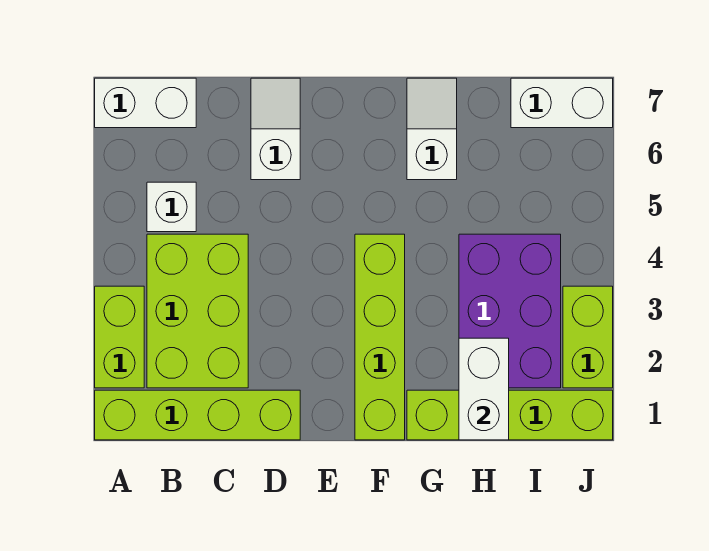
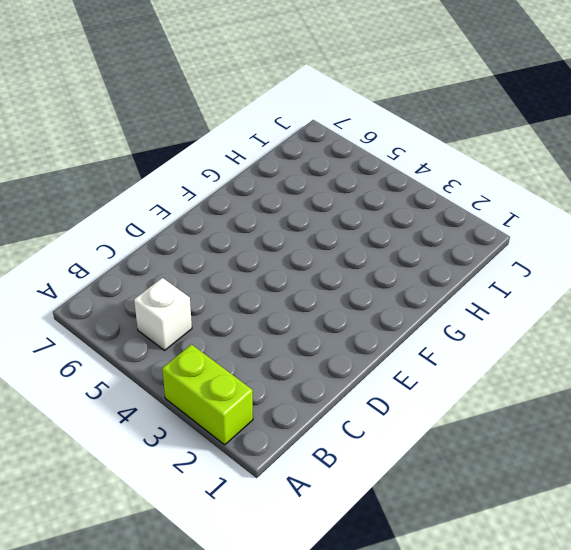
none -> lime 1x4 brick [95,390,300,440]
none -> white 1x2 brick [95,78,196,128]
none -> lime 2x3 brick [147,234,248,388]

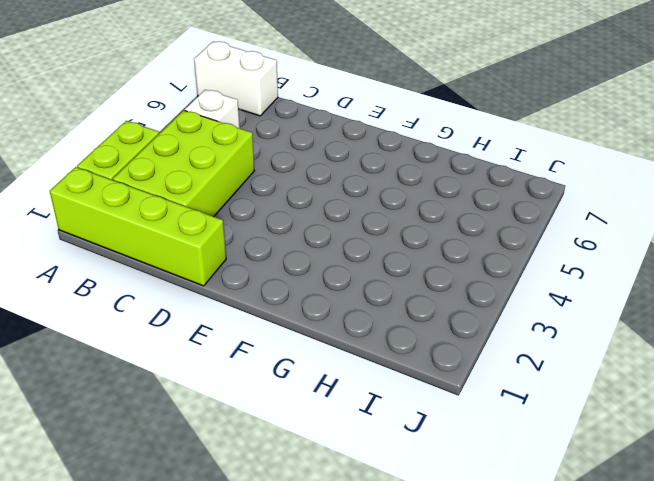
none -> white 1x2 slope [251,78,300,180]
none -> lime 1x4 brick [355,234,405,440]
none -> lime 1x4 brick [407,390,613,440]

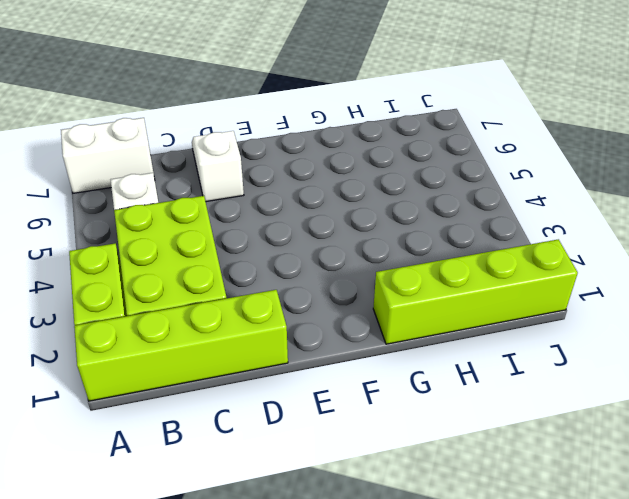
none -> lime 1x4 brick [355,234,405,440]
none -> white 1x2 slope [407,78,457,180]
none -> purple 2x3 brick [459,234,561,388]

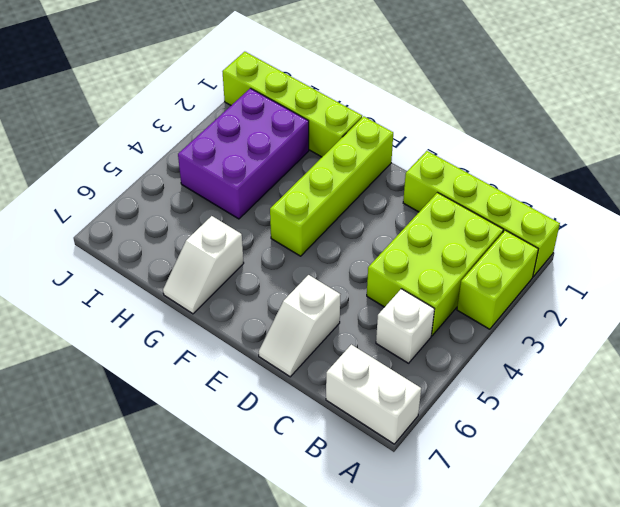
none -> white 1x2 brick [511,78,613,128]
none -> lime 1x2 brick [563,286,613,388]
none -> white 1x2 brick [459,338,509,440]

